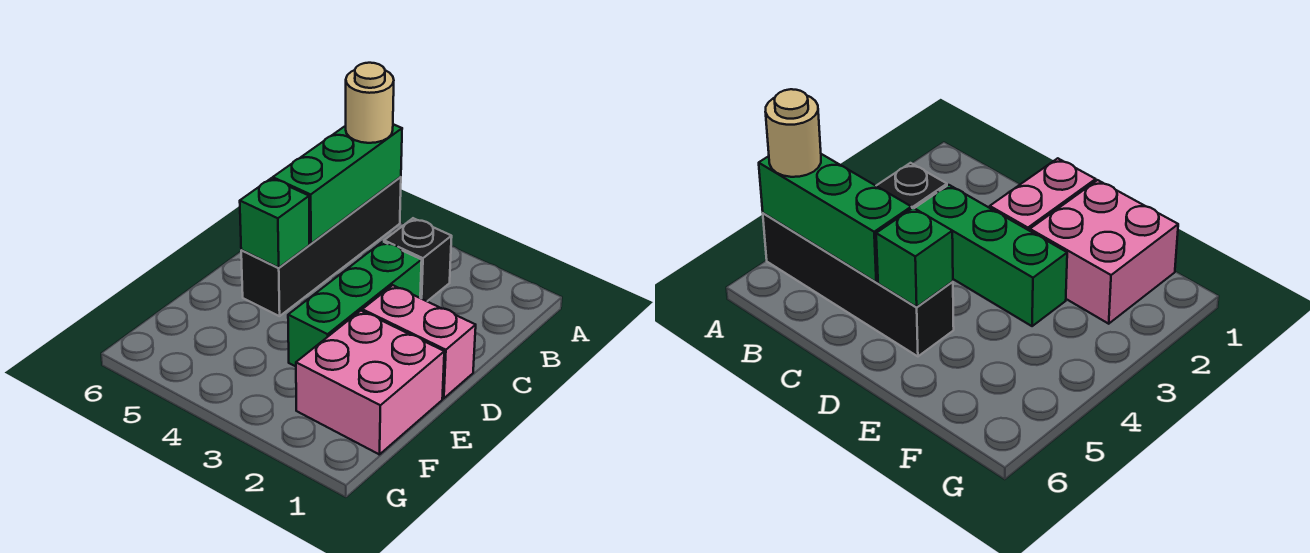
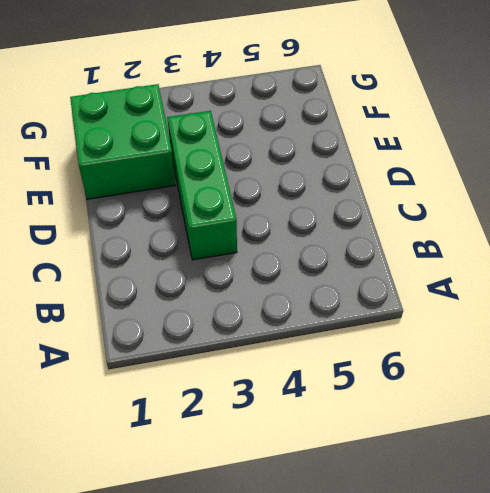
green 2x2 brick [70,84,175,199] -> pink 2x2 brick [296,311,444,455]
none -> black 1x4 brick [241,177,401,316]
none -> black 1x1 brick [384,218,452,301]

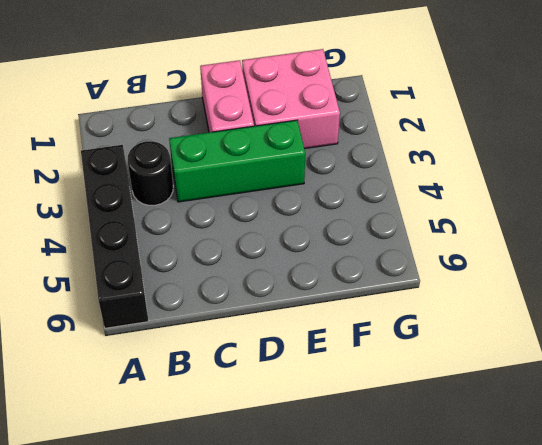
black 1x4 brick [81,145,148,328] -> black 1x4 brick turned to [241,177,401,316]
black 1x1 round brick [128,141,173,205] -> black 1x1 brick [384,218,452,301]
none -> green 1x3 brick [273,124,402,244]
none -> green 1x1 brick [240,178,309,268]

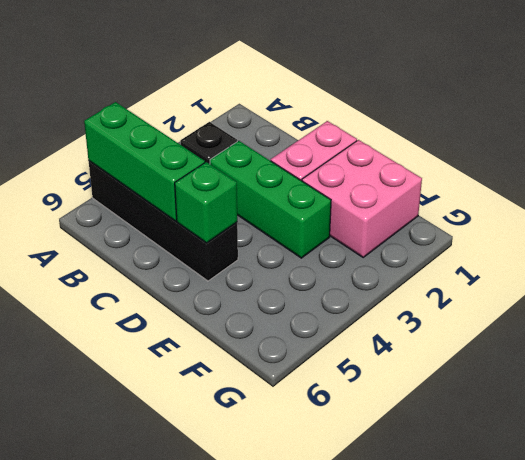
none -> tan 1x1 round brick [346,63,394,143]

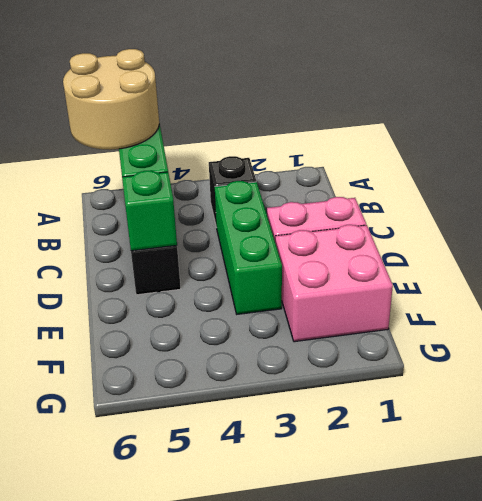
tan 2x2 round brick [63,49,159,150] -> tan 1x1 round brick [346,63,394,143]

